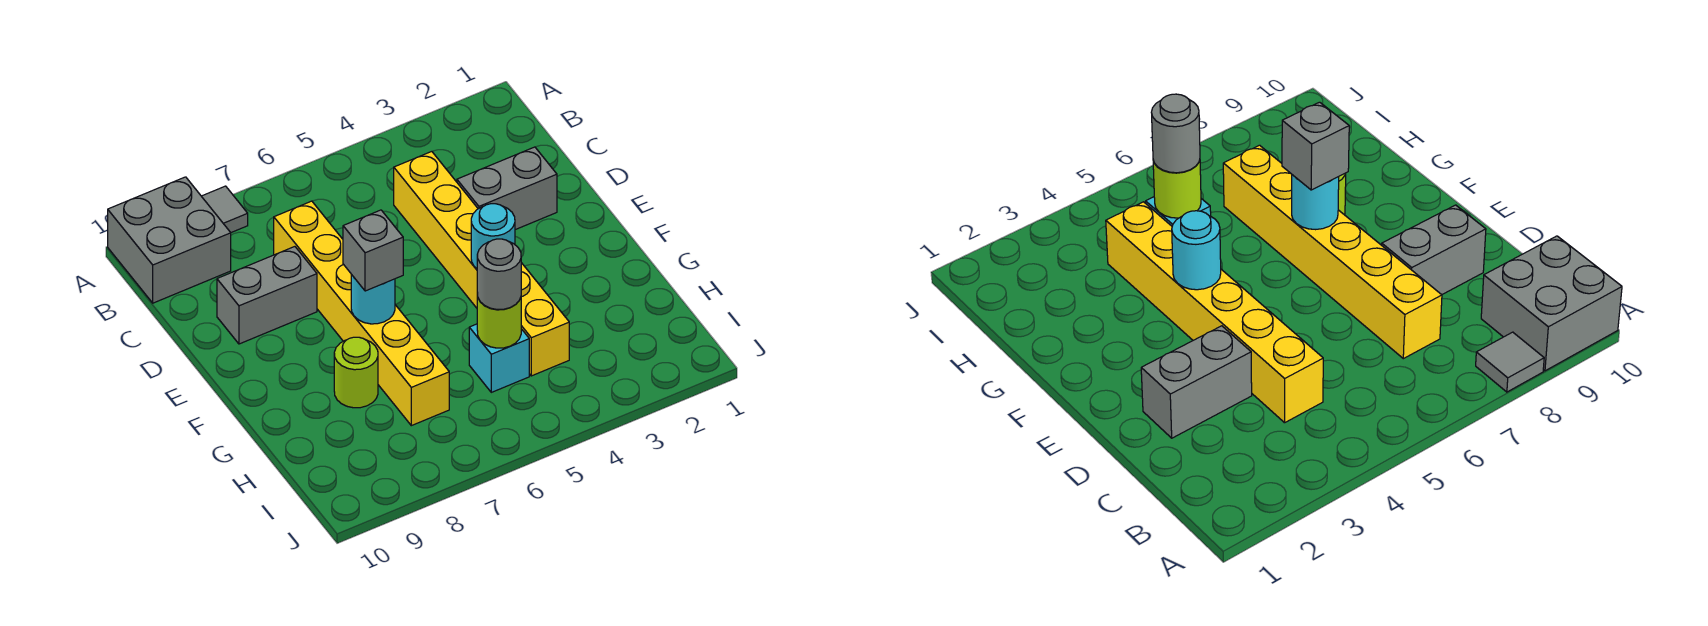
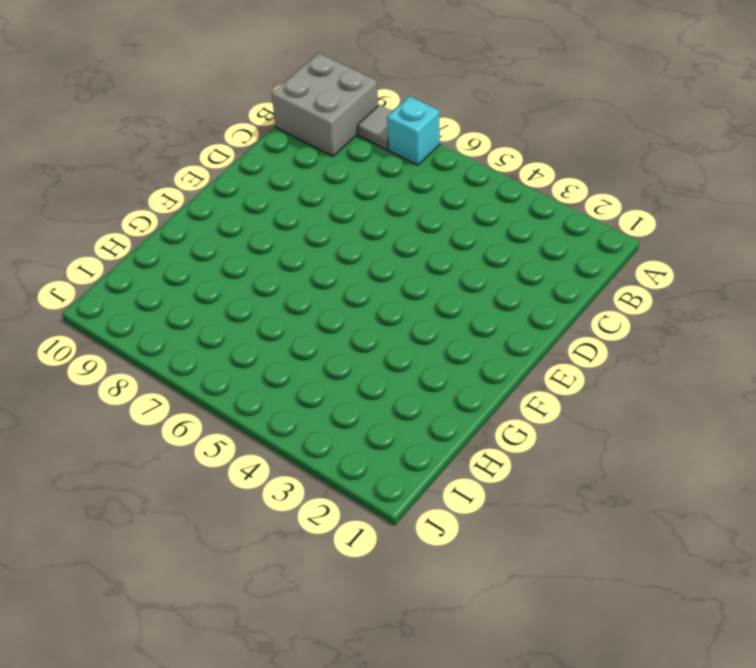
cyan 1x1 brick [387,96,440,165] -> cyan 1x1 brick moved to [469,324,529,392]
none -> yellow 1x6 brick [394,152,569,376]
none -> yellow 1x6 brick [274,201,449,426]
none -> grey 1x2 brick [457,147,557,230]

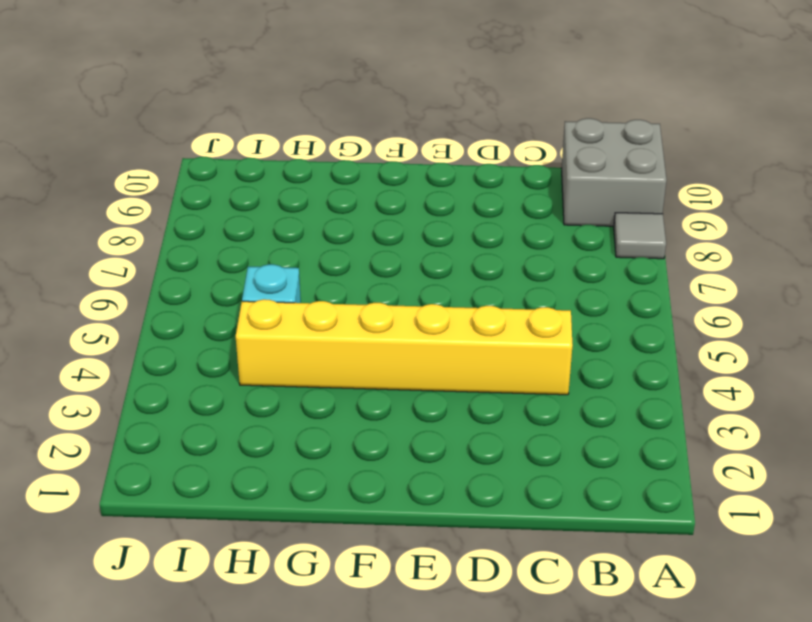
none -> yellow 1x6 brick [274,201,449,426]
none -> grey 1x2 brick [457,147,557,230]
none -> grey 1x2 brick [217,247,317,344]

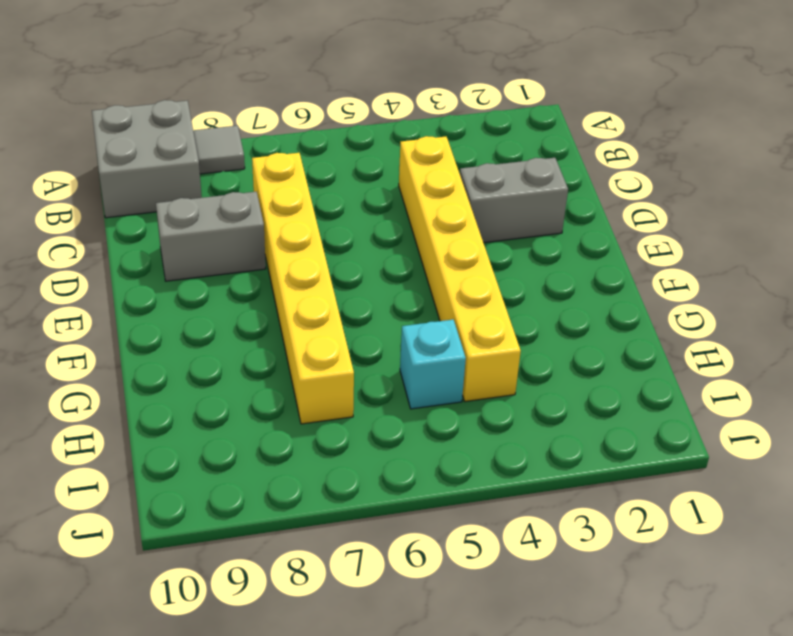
none -> lime 1x1 round brick [334,337,378,408]
none -> cyan 1x1 round brick [471,204,515,269]
none -> cyan 1x1 round brick [351,274,395,324]

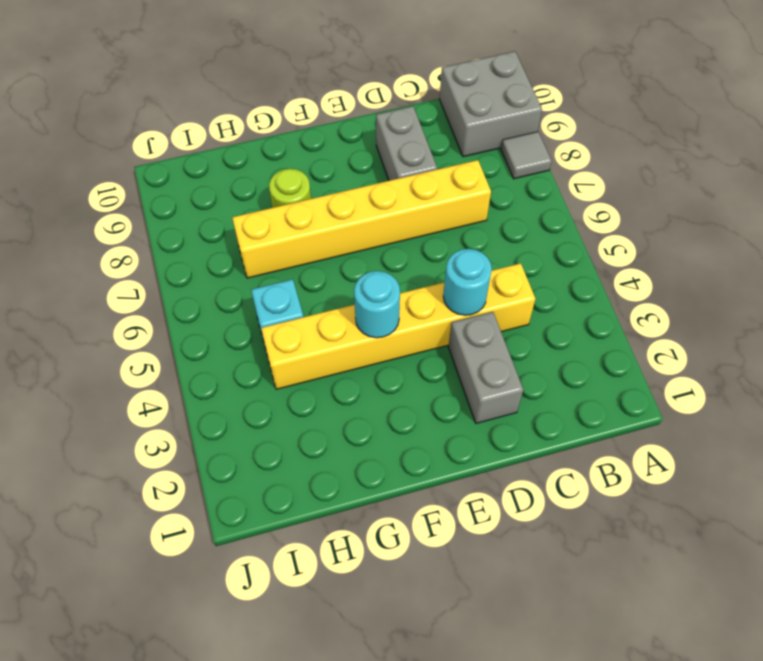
cyan 1x1 round brick [443,249,492,315] -> cyan 1x1 round brick moved to [351,274,395,324]
none -> lime 1x1 round brick [477,293,521,348]
none -> grey 1x1 brick [343,210,403,291]
none -> grey 1x1 round brick [477,239,521,310]

